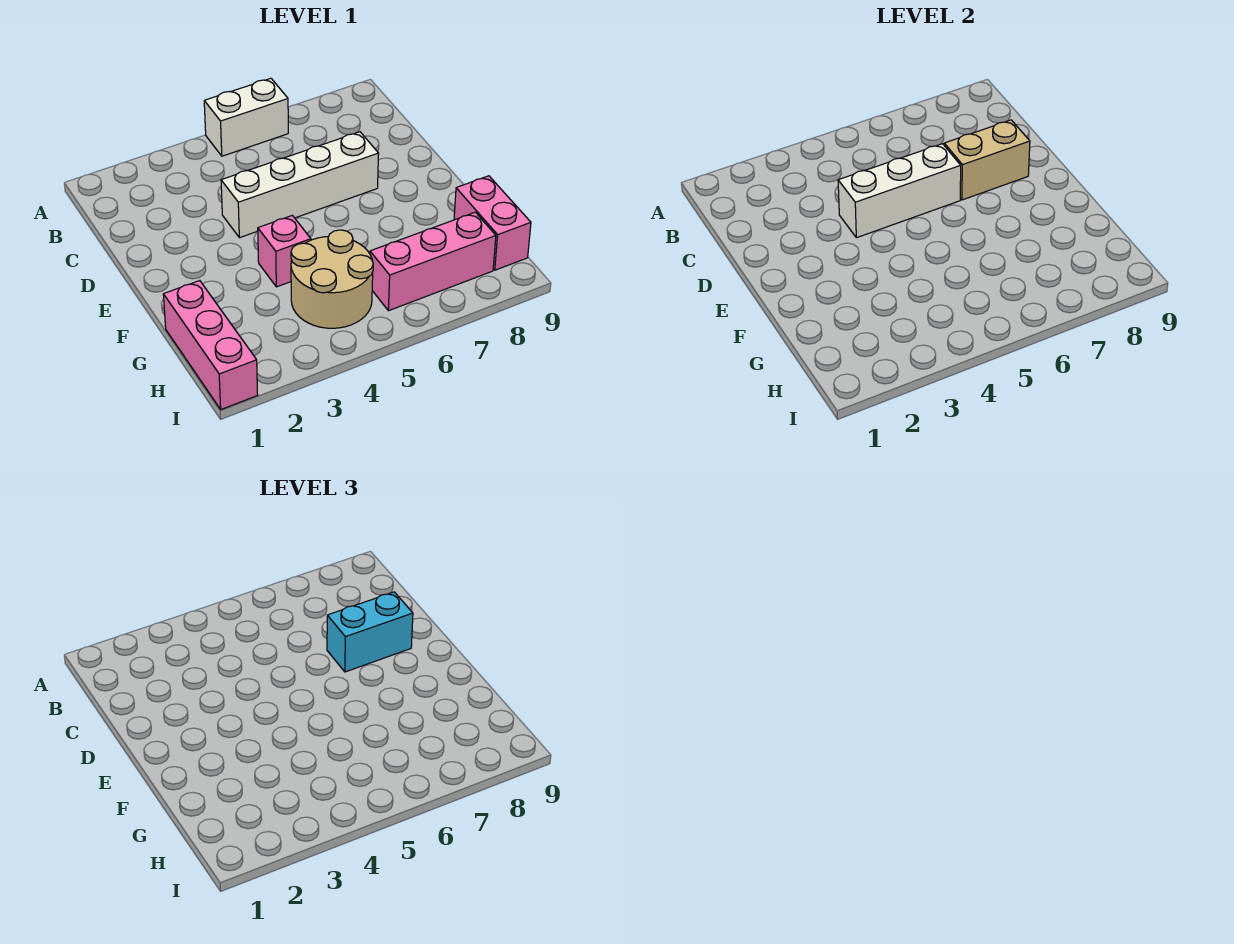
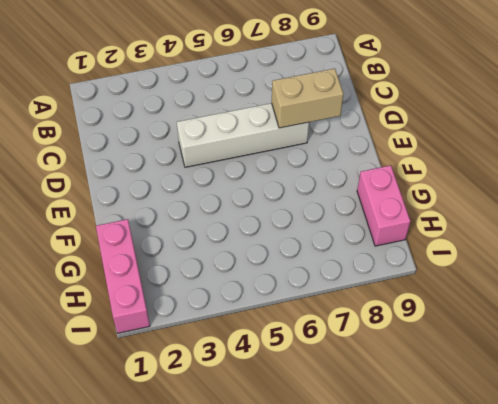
none -> white 1x2 brick [204,78,288,156]
none -> pink 1x1 brick [258,215,311,287]

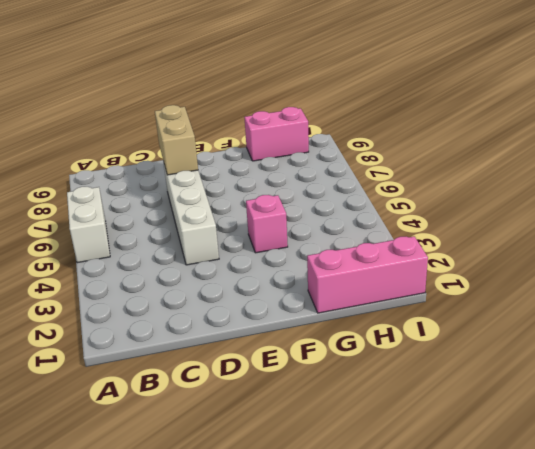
none -> tan 2x2 round brick [291,230,373,328]
none -> pink 1x3 brick [370,212,496,311]

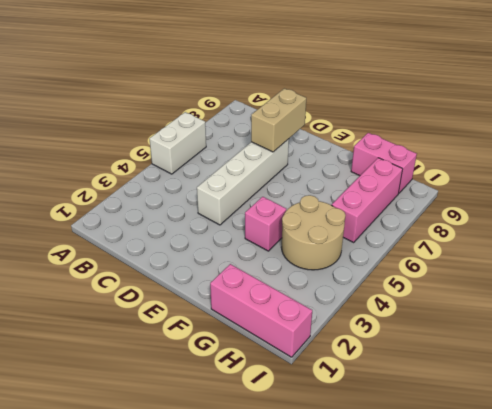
none -> white 1x3 brick [838,144,961,238]
none -> cyan 1x2 brick [327,592,413,672]

